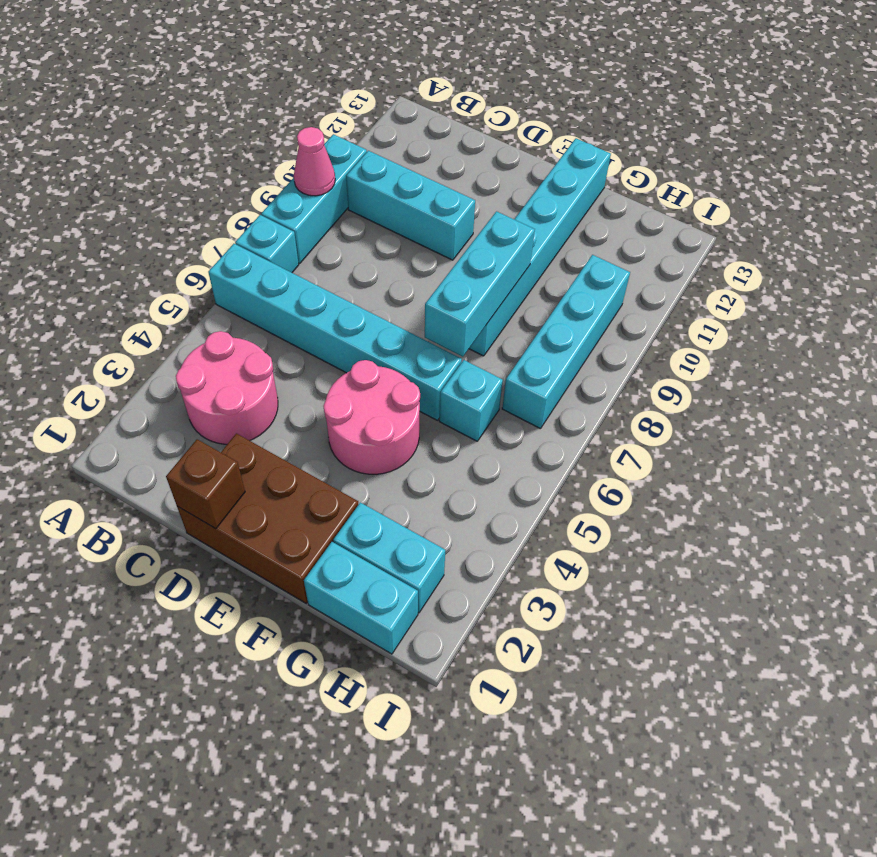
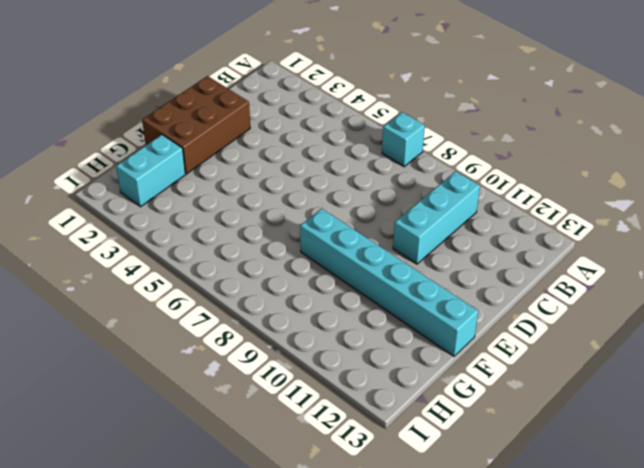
none -> cyan 1x6 brick [208,244,462,421]
none -> cyan 1x3 brick [261,134,367,263]
none -> pink 2x2 round brick [176,331,278,444]

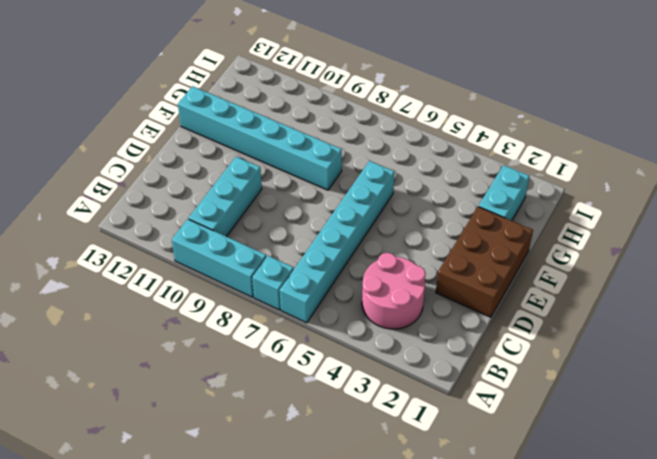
none -> pink 2x2 round brick [324,360,420,474]
none -> cyan 1x2 brick [304,542,418,654]
none -> cyan 1x1 brick [439,360,503,441]

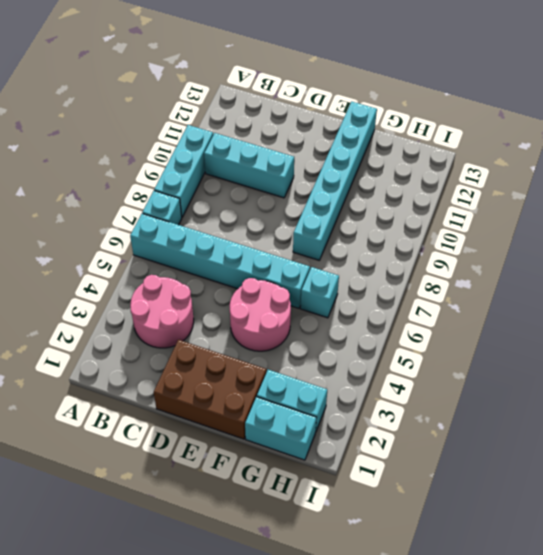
none -> cyan 1x4 brick [502,255,630,429]
none -> pink 1x1 cone [294,127,335,196]
none -> brown 1x1 brick [166,439,245,529]

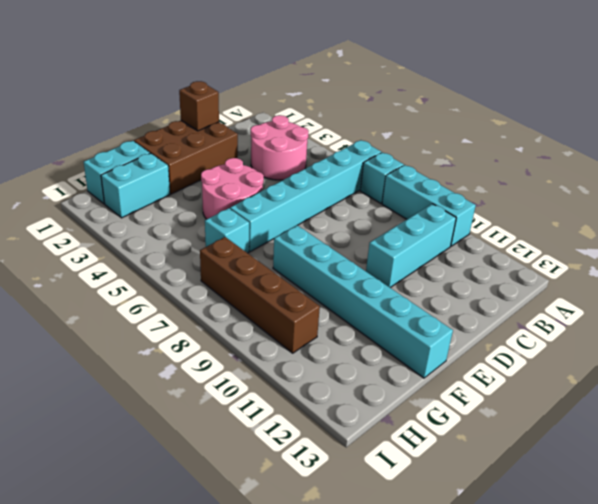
brown 1x4 brick [200,237,320,353] -> cyan 1x4 brick [502,255,630,429]
none -> pink 1x1 cone [294,127,335,196]
none -> cyan 1x3 brick [425,211,535,357]

